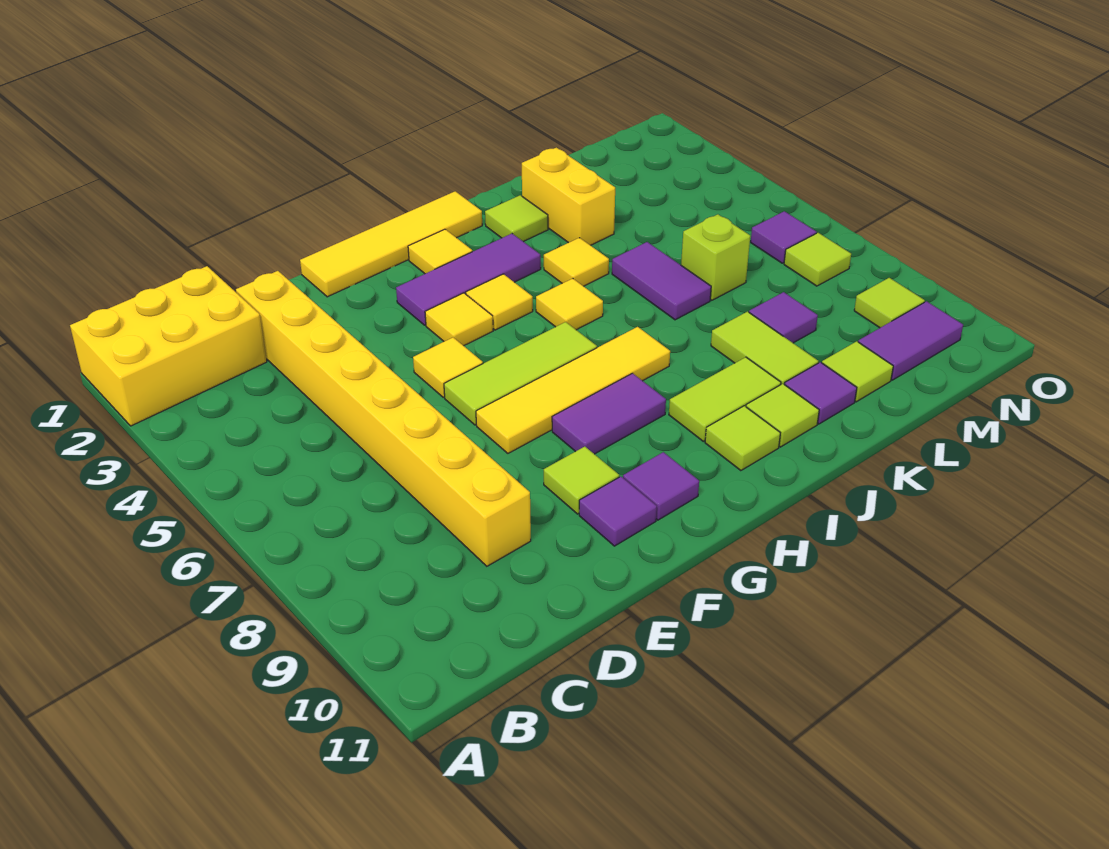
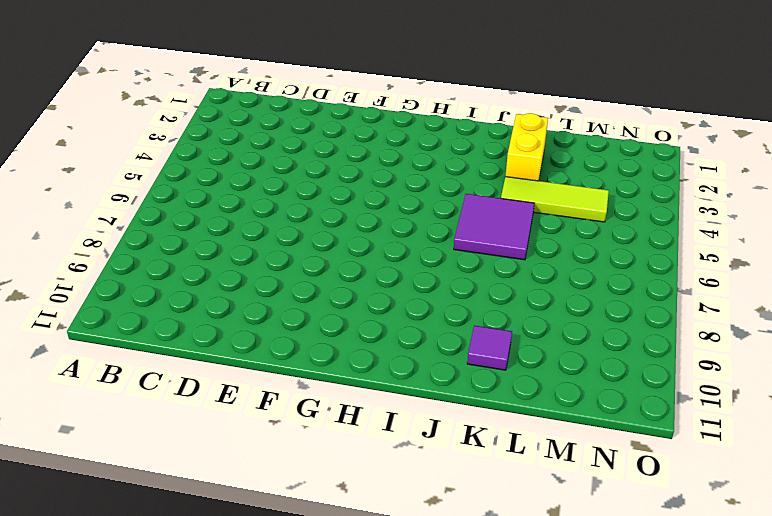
purple 2x2 tile [454,194,534,260] -> purple 1x2 tile [612,242,711,320]
lime 1x3 tile [501,177,609,222] -> lime 1x3 tile moved to [444,322,597,425]
none -> yellow 2x3 brick [70,266,267,426]
none -> yellow 1x8 brick [236,271,531,566]
none -> yellow 1x4 tile [300,191,482,297]
none -> yellow 1x1 tile [413,337,483,397]

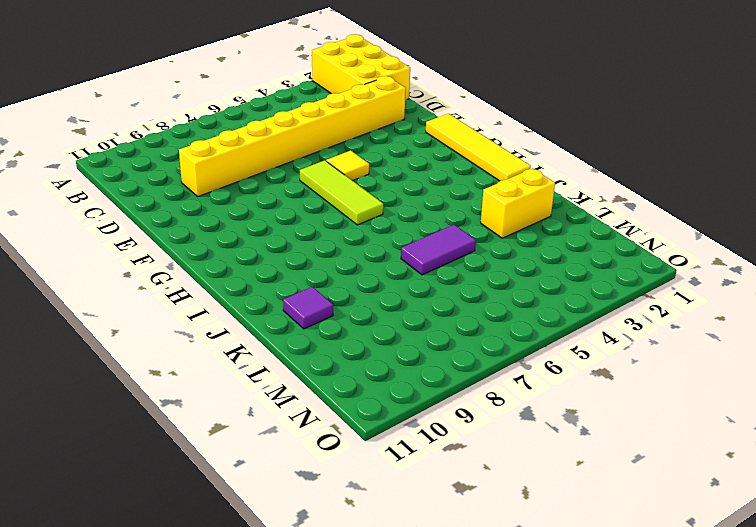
none -> yellow 1x4 tile [476,327,670,453]
none -> lime 1x1 tile [544,447,619,514]
none -> purple 1x1 tile [579,477,657,546]
none -> purple 1x3 tile [396,234,541,325]

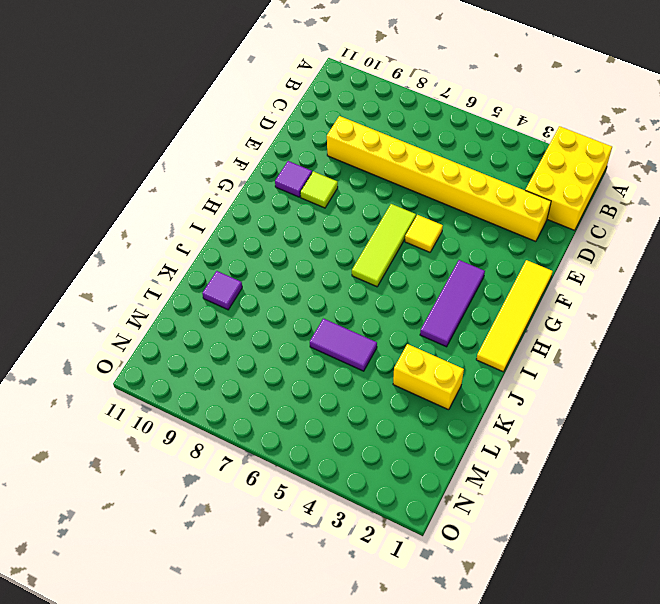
none -> yellow 1x4 tile [476,327,670,453]
none -> yellow 1x1 tile [425,293,493,346]
none -> purple 1x2 tile [552,373,666,454]
none -> purple 1x1 tile [623,452,699,520]

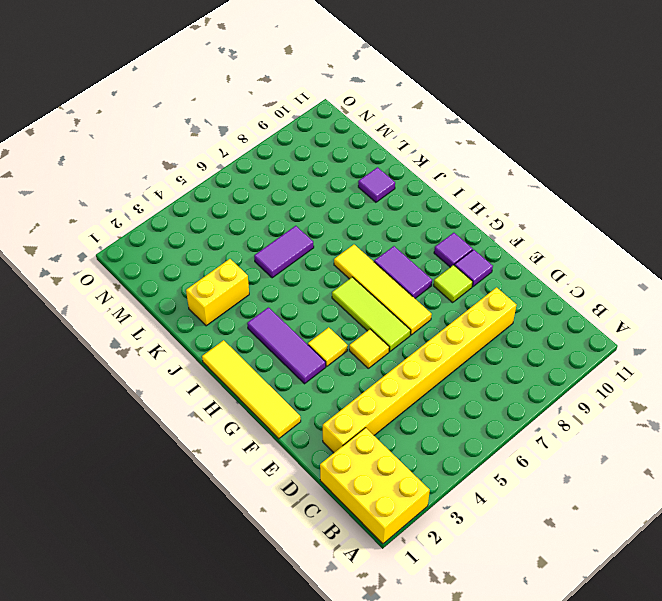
none -> yellow 1x1 tile [408,229,472,274]
none -> yellow 1x1 tile [466,274,533,330]
none -> yellow 1x1 tile [536,279,603,330]
none -> lime 1x2 tile [669,357,781,441]

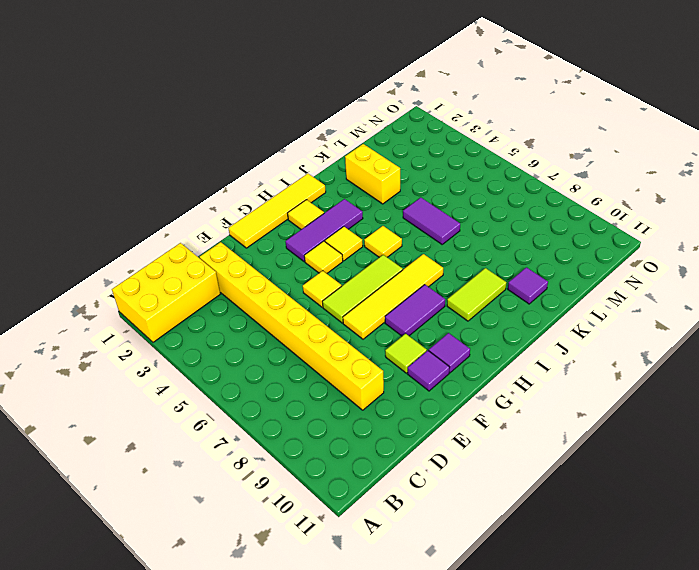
none -> lime 1x1 tile [705,406,780,471]
none -> lime 1x1 tile [485,195,548,242]
none -> yellow 1x1 tile [544,238,609,286]
none -> lime 1x1 tile [746,384,819,447]

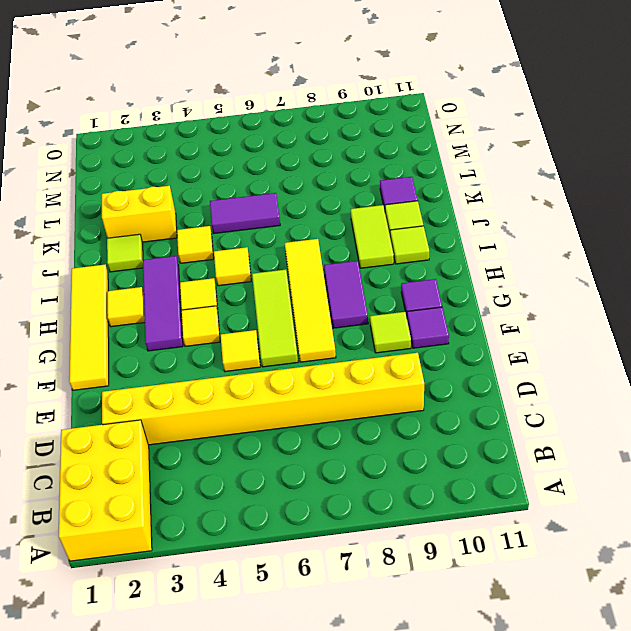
none -> lime 1x2 tile [711,312,818,384]
none -> lime 1x1 brick [681,214,750,300]
none -> purple 1x1 tile [749,292,818,343]
none -> lime 1x1 tile [822,341,893,402]

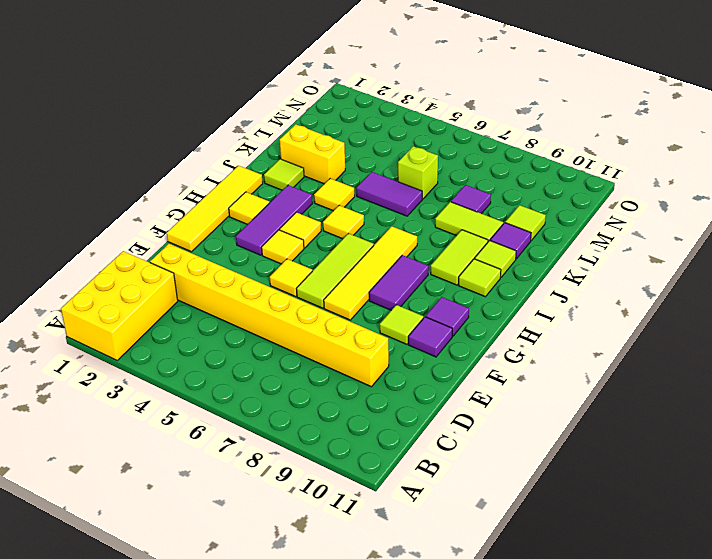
none -> purple 1x2 tile [858,301,963,380]
none -> purple 1x1 tile [751,211,816,263]
none -> lime 1x1 tile [784,233,851,286]
none -> lime 1x1 tile [854,278,925,328]

